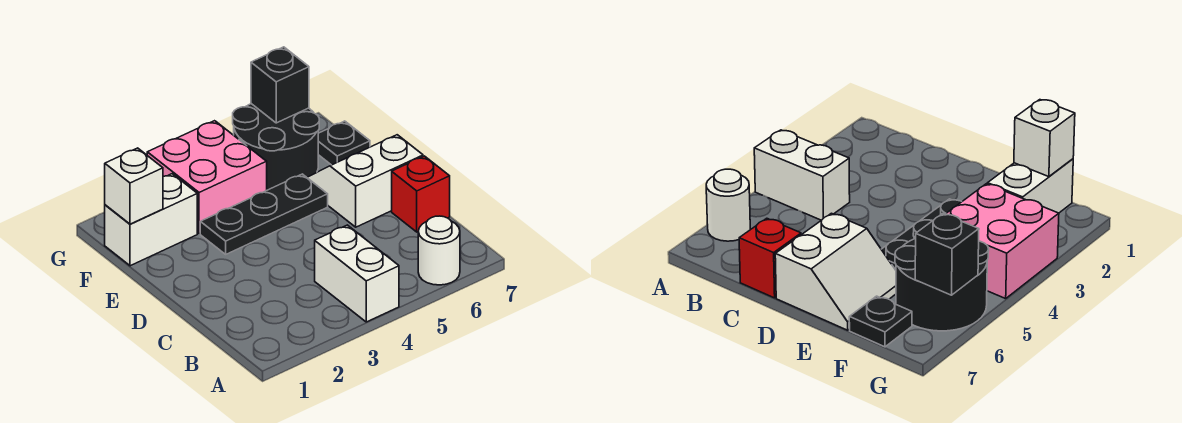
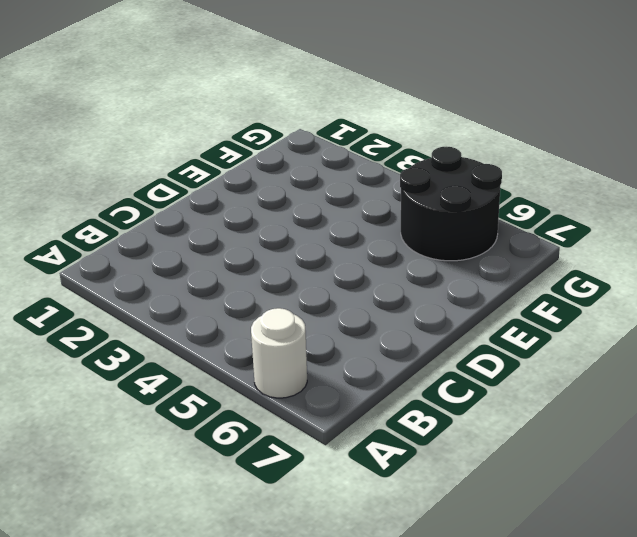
none -> white 1x2 brick [315,225,399,322]
none -> red 1x1 brick [392,156,450,232]

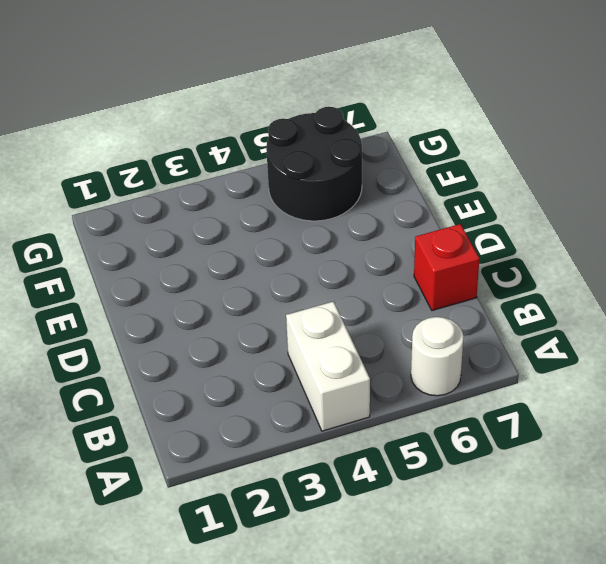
none -> white 2x2 slope [307,135,423,227]
none -> black 1x3 plate [200,174,328,254]

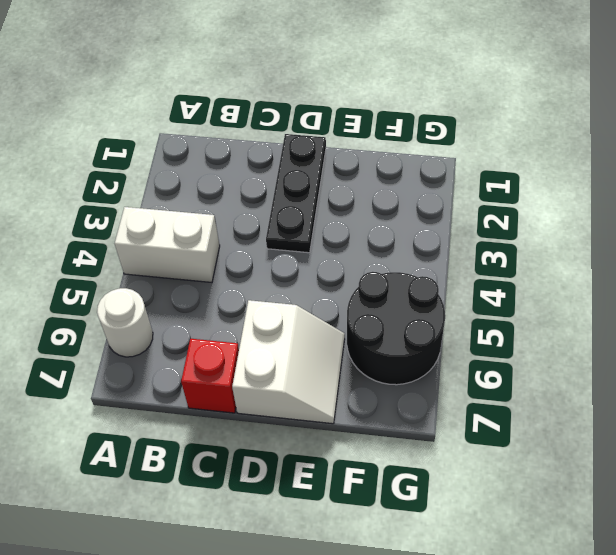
black 1x3 plate [266,134,326,253] -> black 1x3 plate moved to [200,174,328,254]
none -> white 1x2 brick [105,174,197,266]
none -> pink 2x2 brick [147,121,267,234]

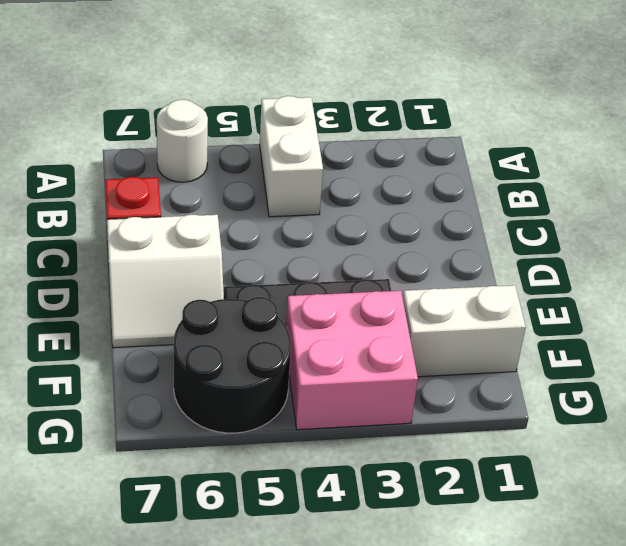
none -> black 1x1 plate [318,121,370,165]
none -> white 1x1 brick [105,148,163,224]

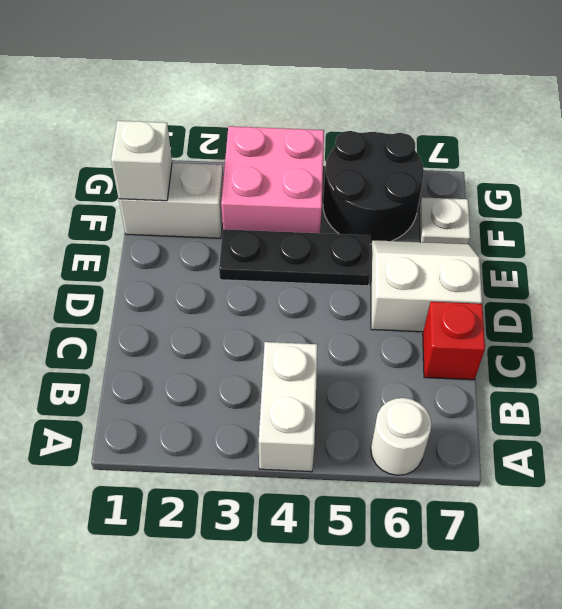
white 1x1 plate [419,197,470,244] -> black 1x1 plate [318,121,370,165]
none -> black 1x1 brick [251,47,309,123]

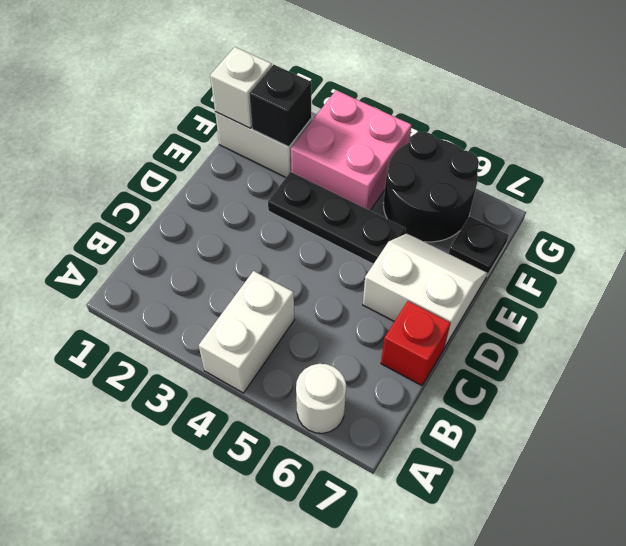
black 1x1 brick [249,65,311,147] -> black 1x1 brick moved to [251,47,309,123]

